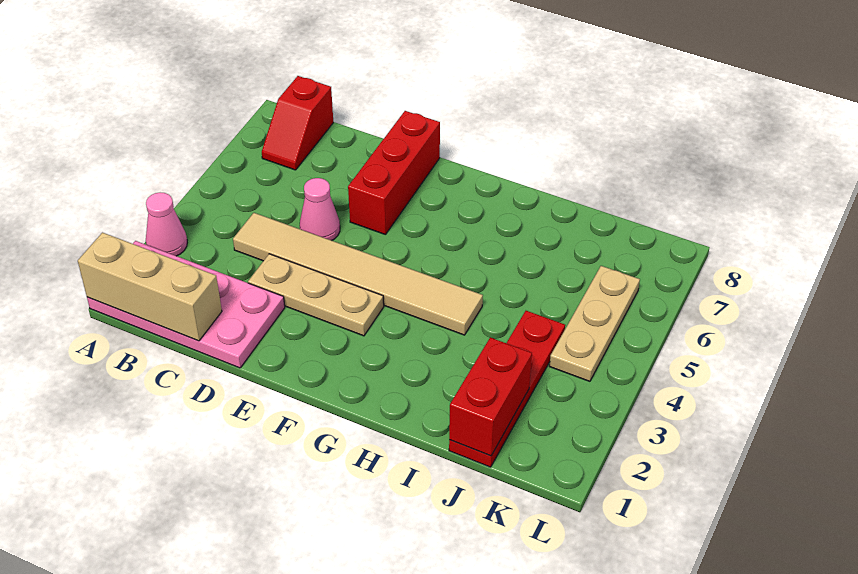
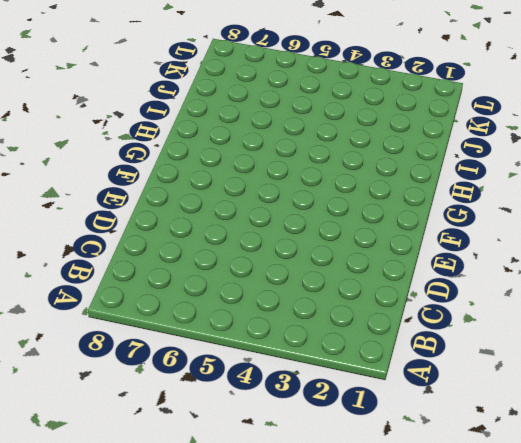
none -> pink 2x4 plate [87,241,285,368]
none -> pink 1x1 cone [146,193,187,256]

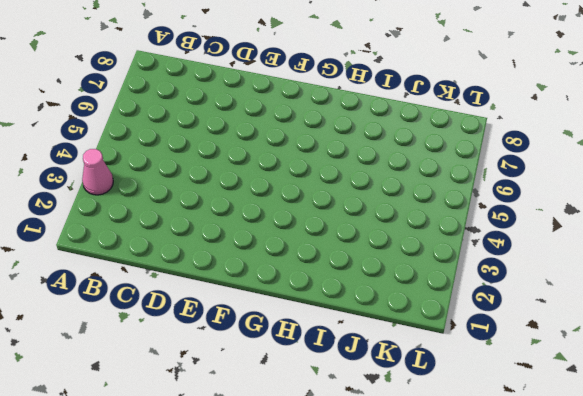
none -> pink 2x4 plate [87,241,285,368]
none -> red 1x2 slope [262,76,333,170]

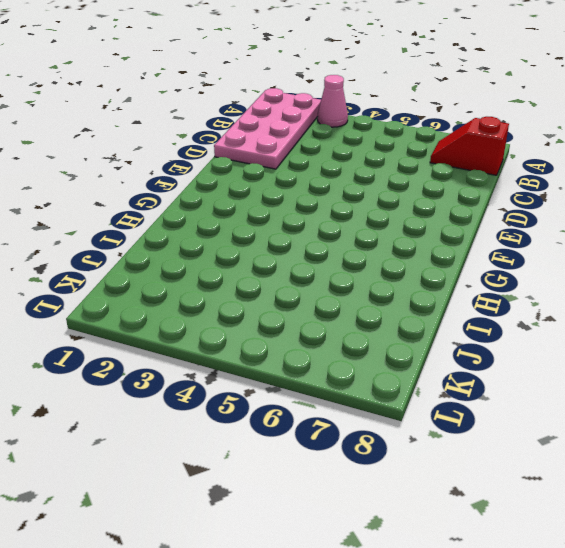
none -> tan 1x6 tile [233,213,483,335]
none -> tan 1x3 plate [248,254,384,336]

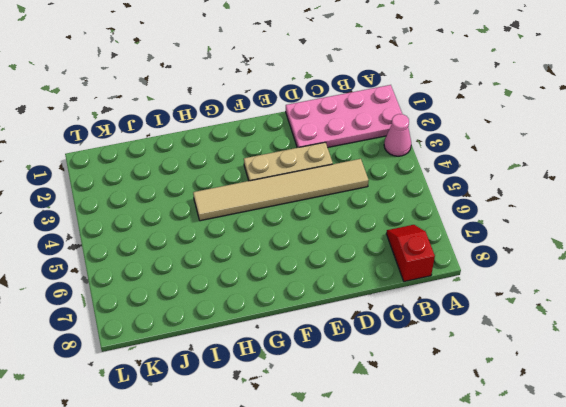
none -> pink 1x1 cone [300,178,340,241]
none -> red 1x3 brick [348,111,440,235]

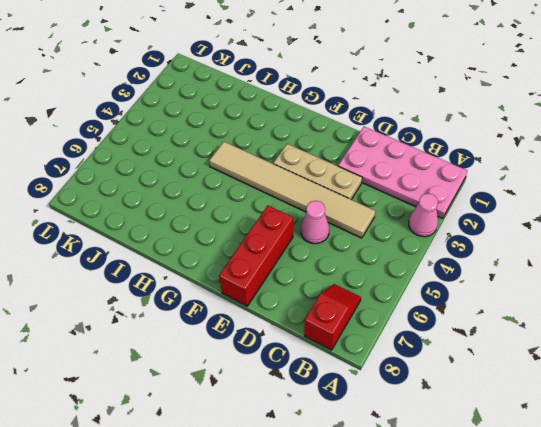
none -> red 1x4 plate [449,311,565,467]
none -> tan 1x3 plate [550,266,640,381]

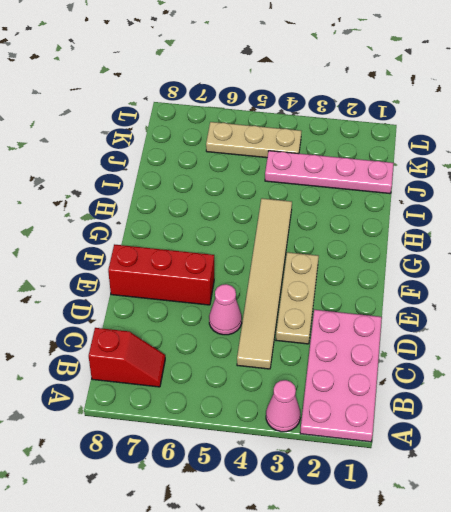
pink 1x4 plate [265,151,394,194] -> red 1x4 plate [449,311,565,467]
none -> tan 1x3 brick [78,233,222,341]
none -> red 1x2 brick [449,338,532,456]

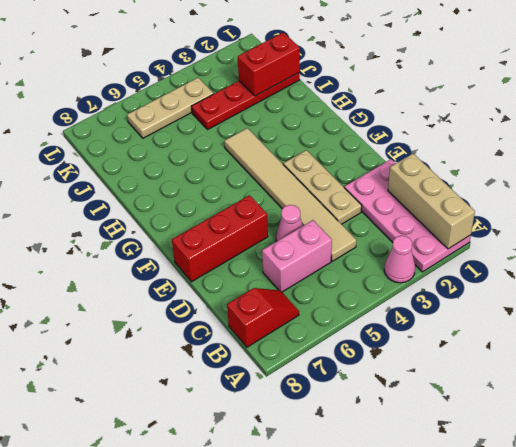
pink 1x2 brick [262,220,332,292] -> none

